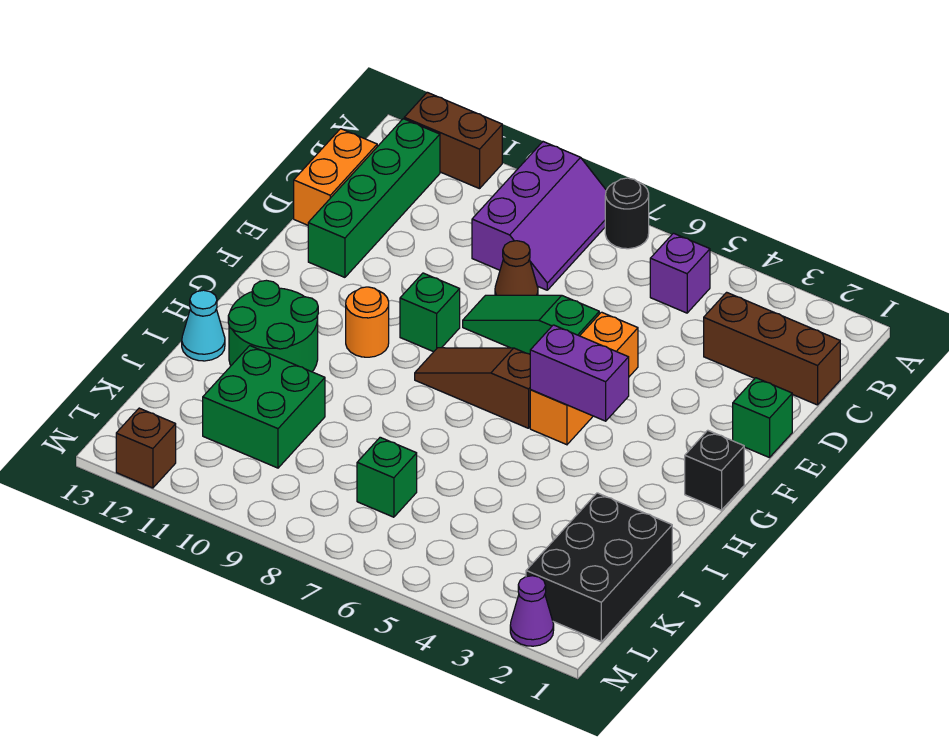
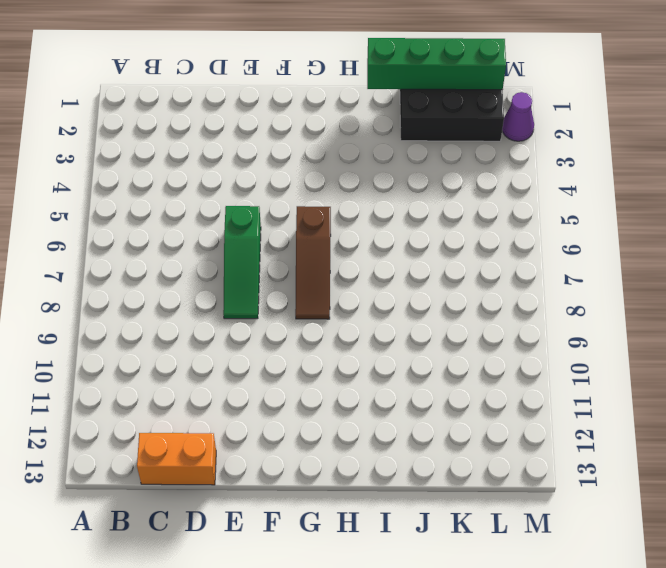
green 1x4 brick [367,38,506,90] -> green 1x4 brick moved to [308,119,440,277]
none -> black 1x1 round brick [605,178,649,249]
none -> purple 2x3 slope [472,142,606,290]
none -> brown 1x2 brick [404,92,502,189]

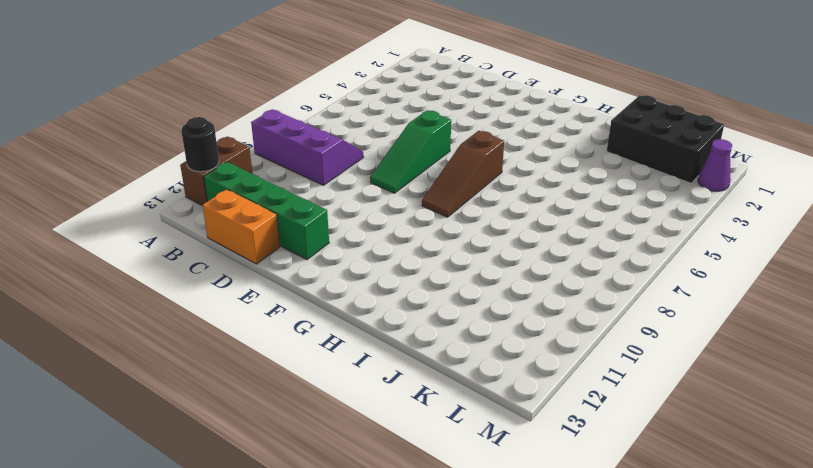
black 1x1 round brick [181,117,219,172] -> black 1x1 round brick moved to [605,178,649,249]
none -> purple 1x1 brick [650,233,710,313]
none -> brown 1x3 brick [704,292,840,405]
none -> brown 1x1 cone [495,241,538,295]

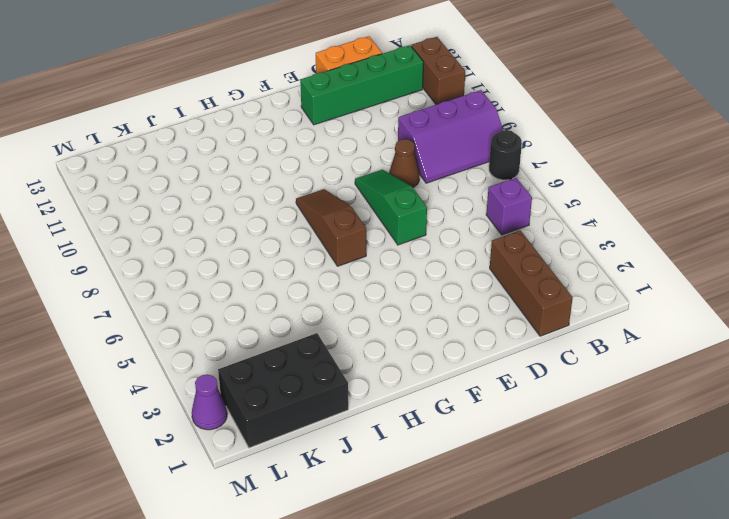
none -> green 1x1 brick [733,378,792,458]
none -> orange 1x3 brick [530,312,638,445]
none -> green 1x1 brick [400,273,460,352]

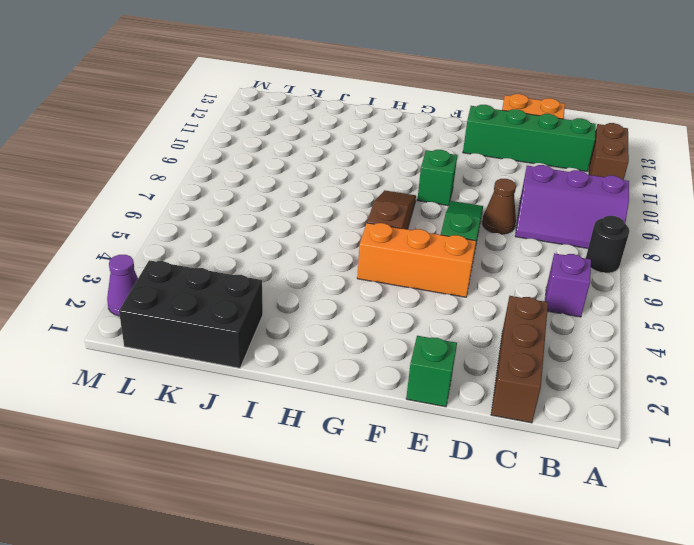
none -> black 1x1 brick [685,430,744,510]
none -> orange 1x1 round brick [346,287,389,357]
none -> green 2x2 round brick [228,280,318,372]

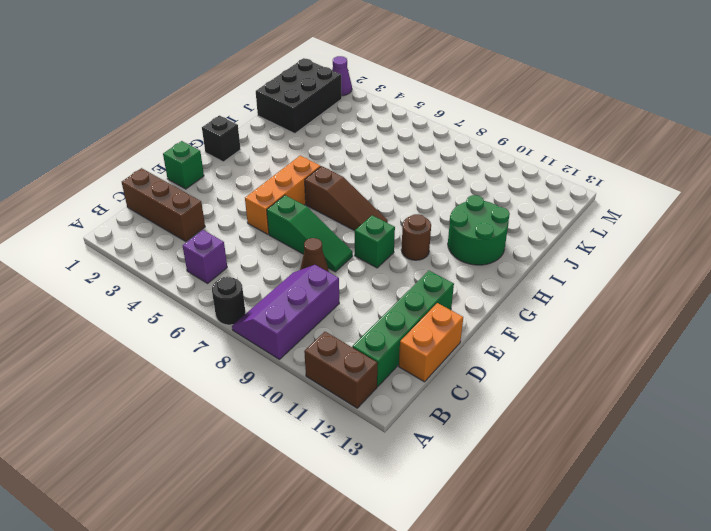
brown 1x1 round brick [401,214,431,260] -> orange 1x1 round brick [346,287,389,357]
none -> cyan 1x1 cone [182,290,225,361]
none -> green 2x2 brick [203,346,325,468]
none -> green 1x1 brick [357,437,417,517]

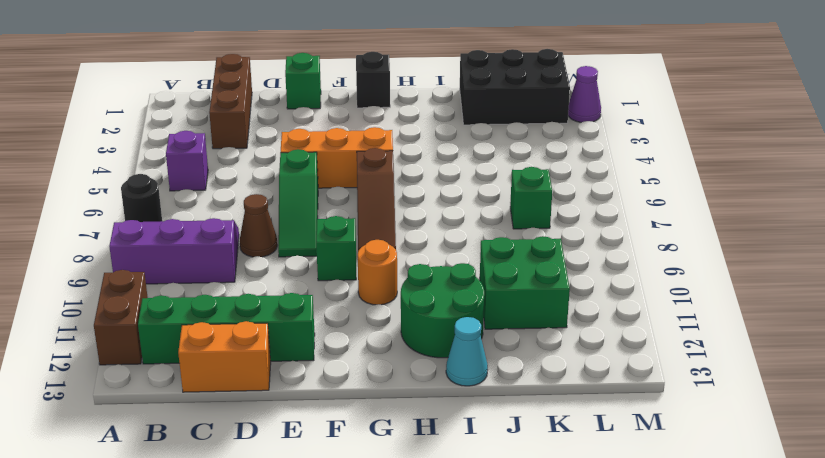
none -> brown 1x1 brick [116,408,176,488]
none -> purple 1x2 brick [530,325,629,421]

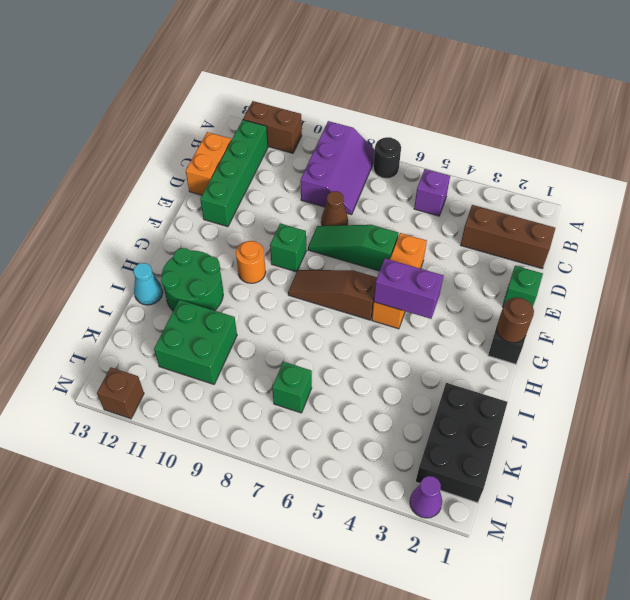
brown 1x1 round brick [497,297,534,343] -> none

